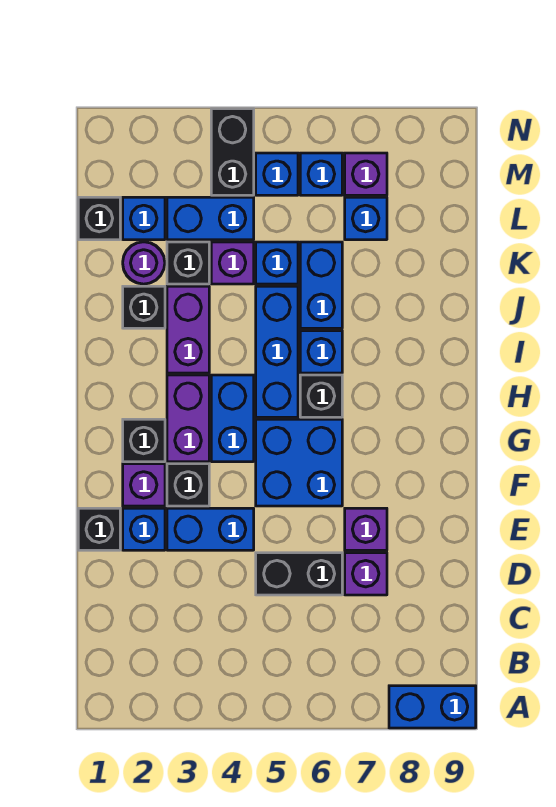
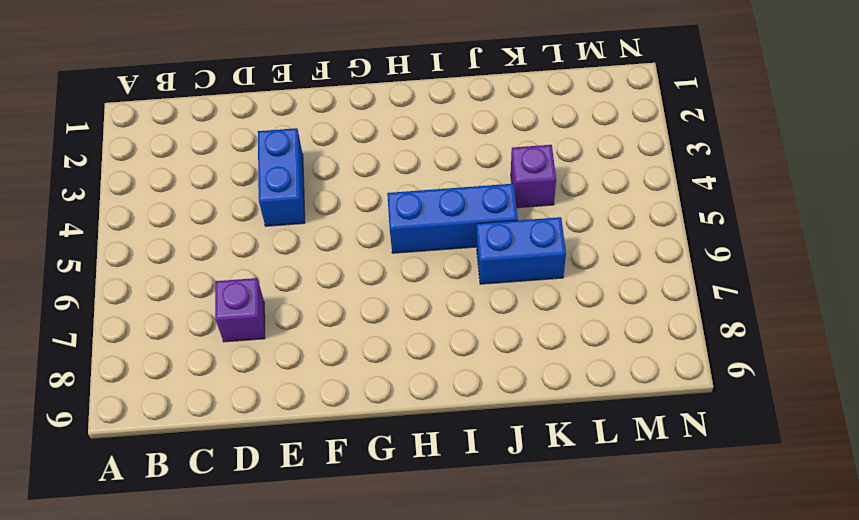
none -> blue 1x2 brick [389,686,476,728]
none -> black 1x2 brick [256,553,342,595]
none -> black 1x1 brick [78,508,120,550]
none -> blue 1x1 brick [123,508,165,550]

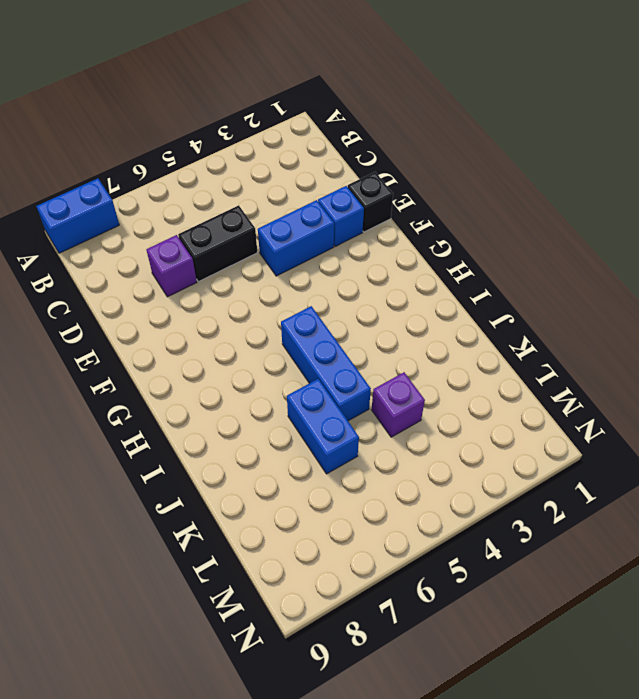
none -> purple 1x1 brick [345,508,387,550]
none -> purple 1x1 brick [123,464,165,506]
none -> black 1x1 brick [167,464,209,506]
none -> blue 2x2 brick [256,419,342,506]

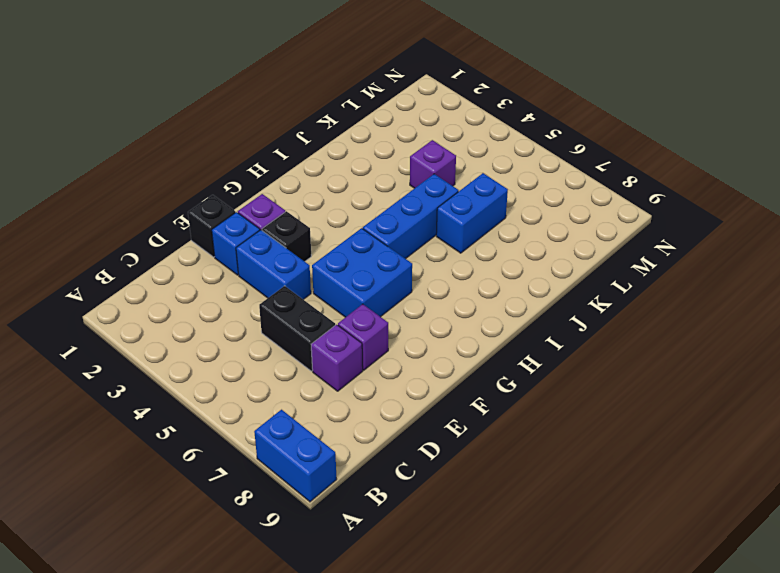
none -> black 1x1 brick [123,419,165,462]
none -> purple 1x2 brick [167,375,209,462]
none -> blue 1x2 brick [211,375,254,462]
none -> black 1x1 brick [300,375,342,417]

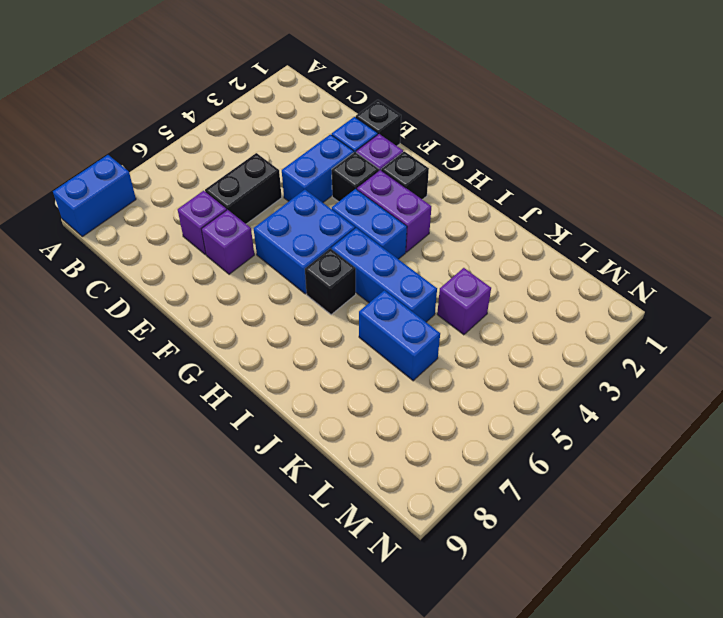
none -> purple 1x2 brick [167,286,209,373]
none -> blue 1x1 brick [300,331,342,373]
none -> black 1x1 brick [123,286,165,328]
none -> purple 1x1 round brick [123,242,165,284]

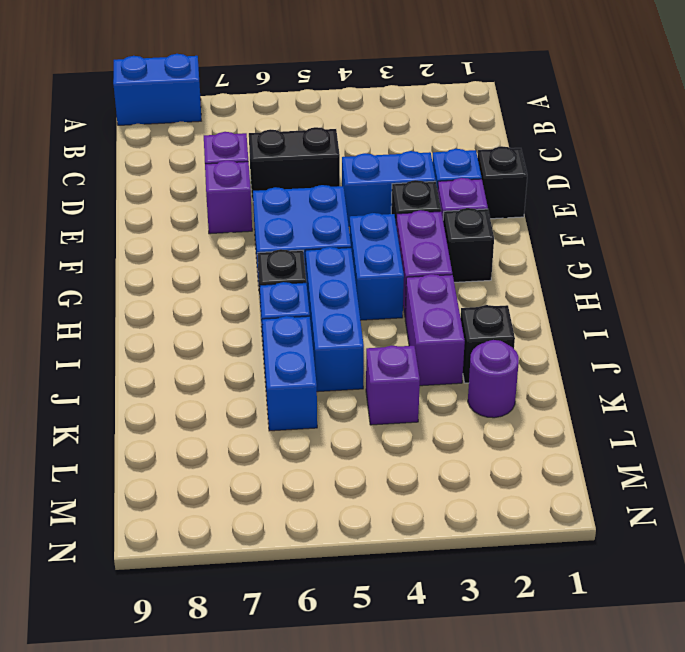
none -> black 1x1 brick [167,242,209,284]
none -> blue 1x1 brick [256,242,298,284]
none -> black 1x1 brick [78,197,120,240]
none -> blue 1x1 brick [123,197,165,240]

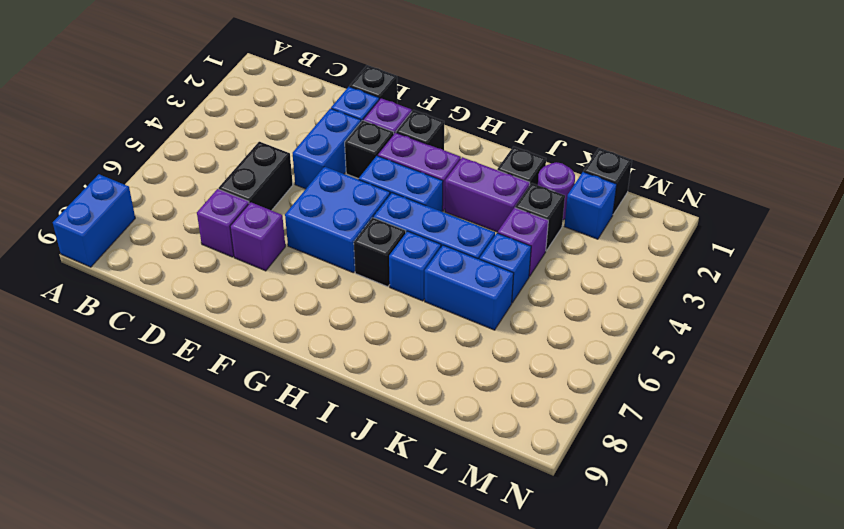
none -> blue 1x2 brick [167,197,254,240]
none -> blue 1x1 brick [345,197,387,240]
none -> black 1x2 brick [211,109,254,195]
none -> blue 1x1 brick [256,153,298,195]

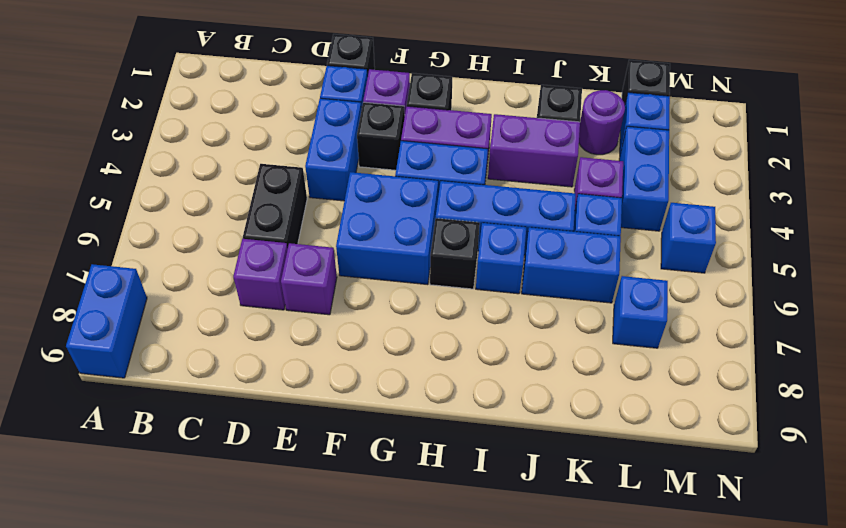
none -> black 1x1 brick [167,242,209,284]
none -> black 1x2 brick [211,109,254,195]
none -> blue 1x1 brick [300,153,342,195]
none -> purple 1x1 brick [345,153,387,195]

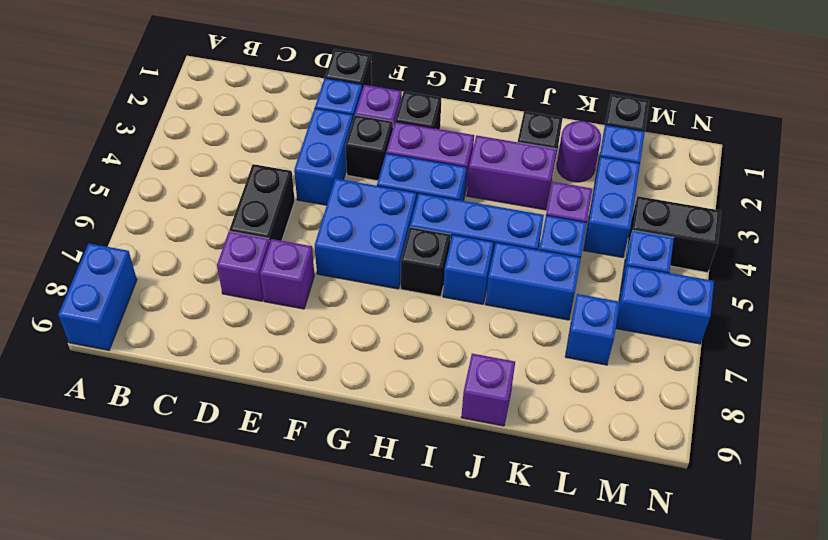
purple 1x1 brick [461,354,515,426] -> purple 1x1 brick moved to [345,153,387,195]
blue 1x2 brick [616,266,714,344] -> blue 1x1 brick [300,153,342,195]
none -> black 1x1 brick [167,242,209,284]

